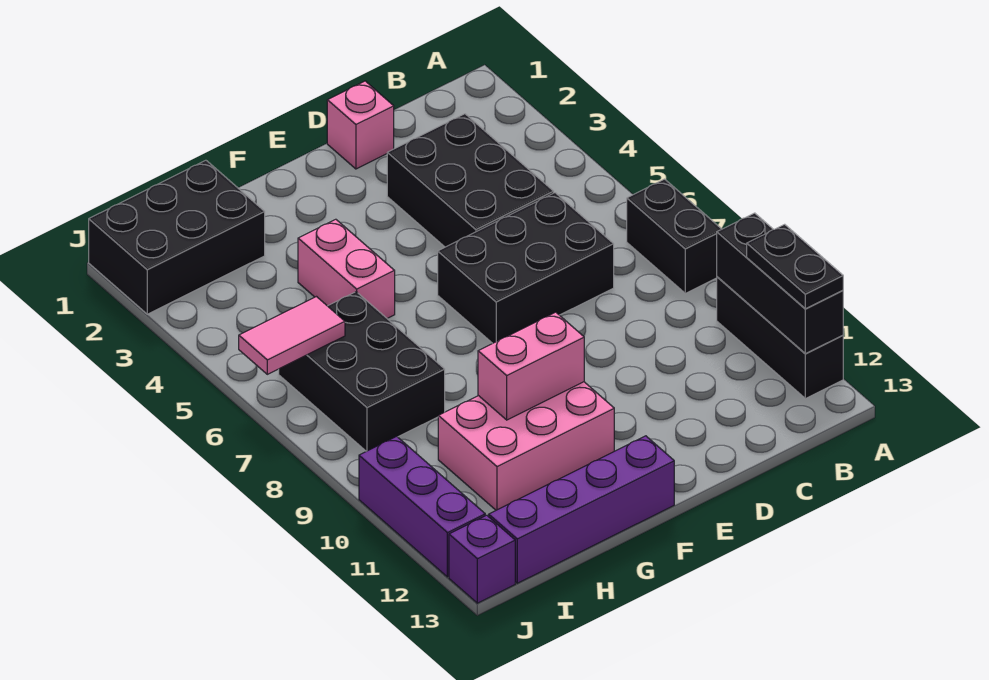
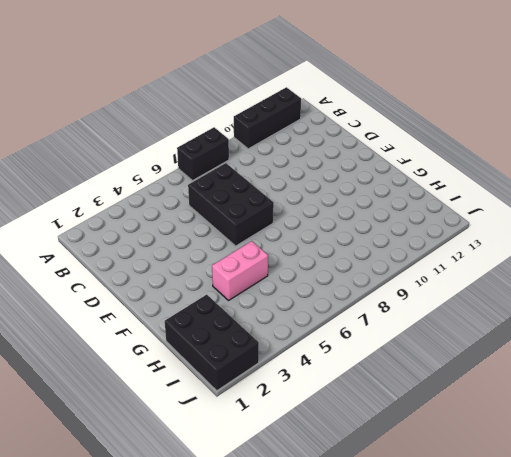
none -> black 2x3 brick [387,114,554,247]
none -> pink 1x1 brick [327,81,394,169]
none -> pink 2x3 brick [438,382,614,510]

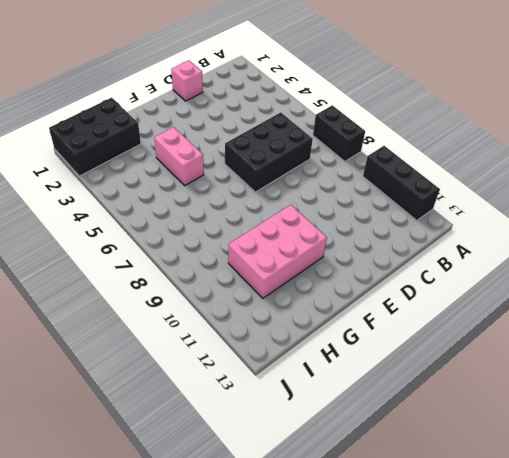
none -> black 2x3 brick [387,114,554,247]
none -> purple 1x4 brick [489,436,674,583]
none -> black 2x3 brick [279,292,445,451]

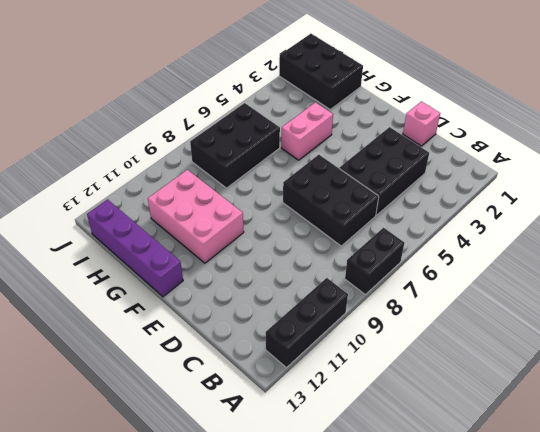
none -> purple 1x3 brick [359,436,485,577]
none -> purple 1x1 brick [449,515,515,603]
none -> black 1x3 brick [717,213,843,354]

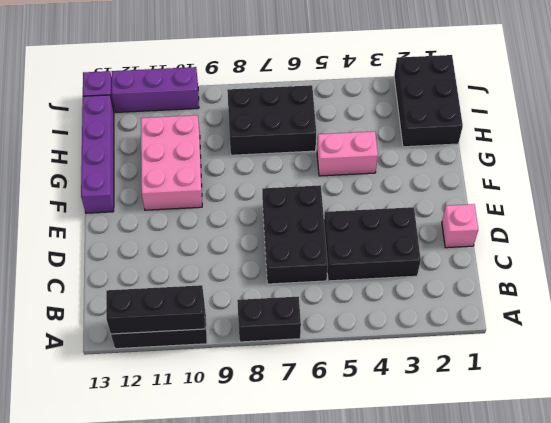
none -> pink 1x2 brick [478,312,584,420]
none -> pink 1x2 tile [239,297,345,374]
none -> black 1x2 plate [747,224,843,309]

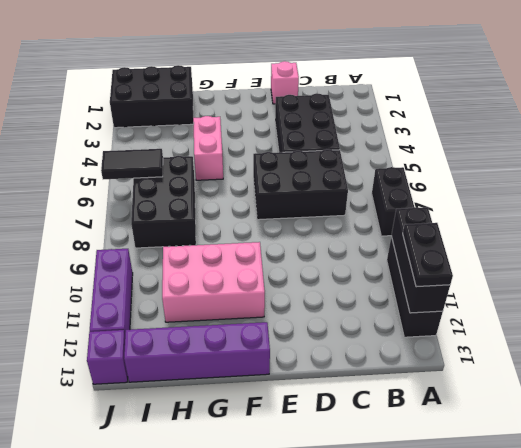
black 1x2 tile [101,149,163,179] -> pink 1x2 tile [239,297,345,374]
none -> pink 1x2 brick [478,312,584,420]

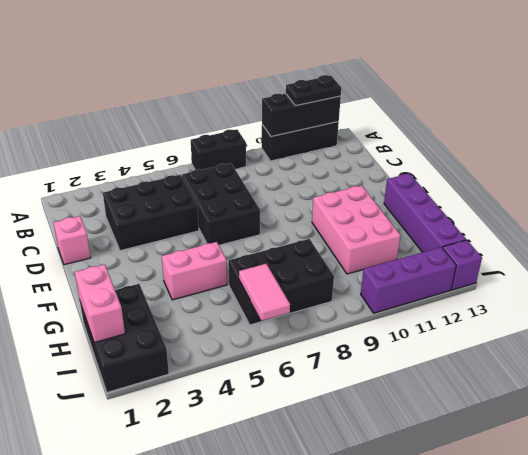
pink 1x2 brick [75,264,125,343] -> pink 1x2 brick moved to [478,312,584,420]

